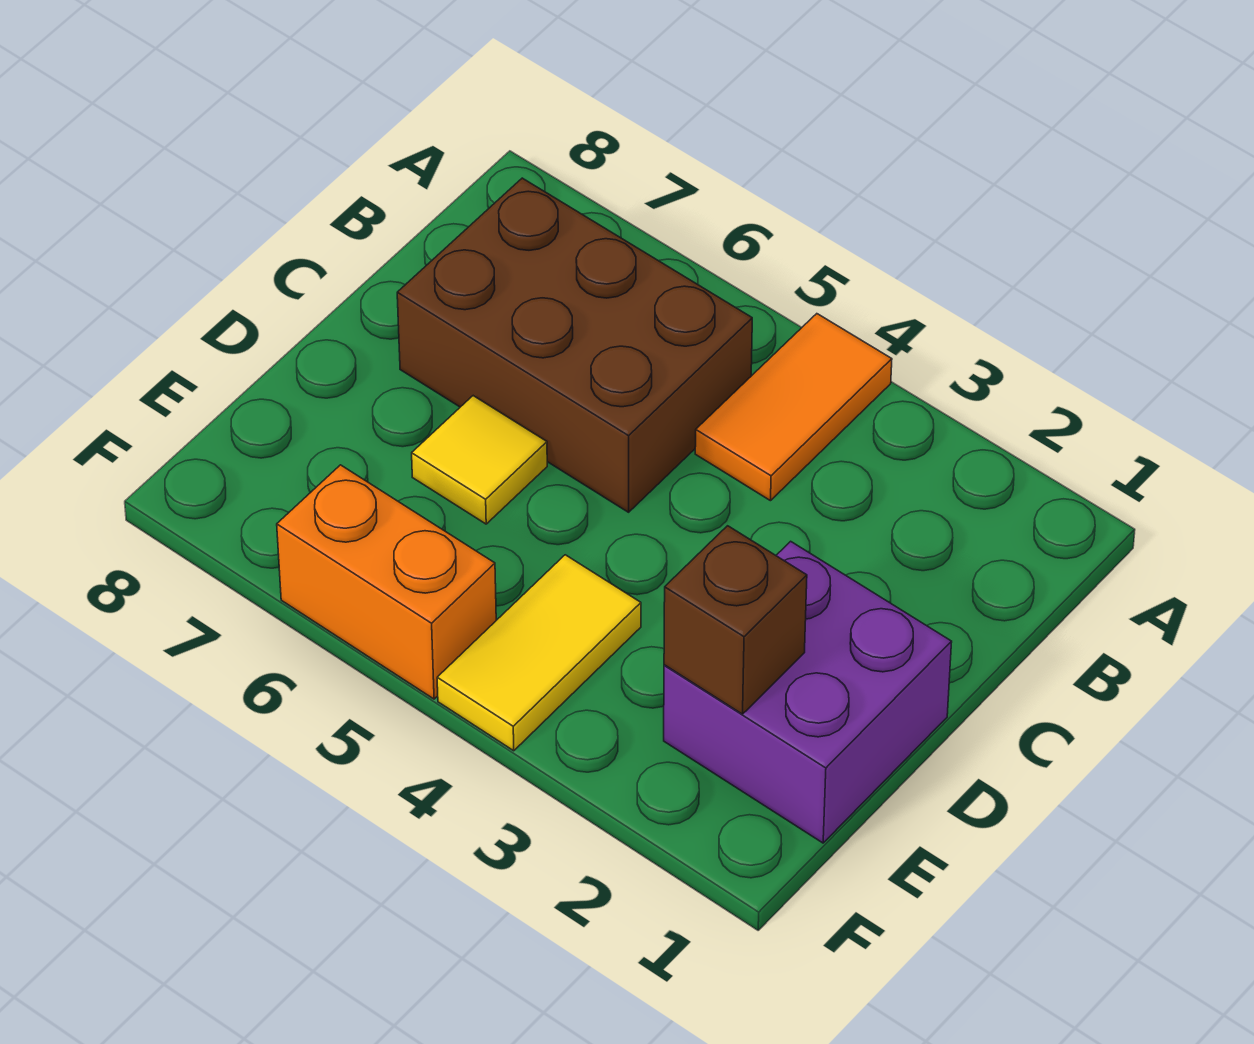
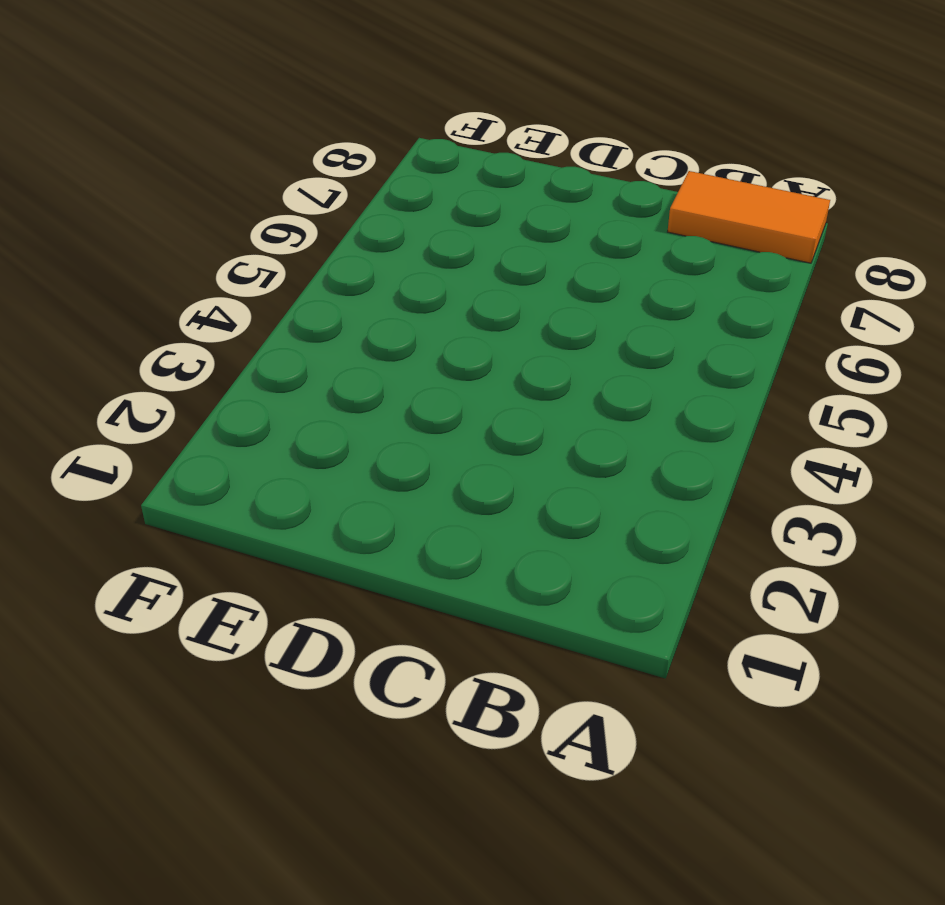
orange 1x2 tile [668,171,830,263] -> orange 1x2 tile moved to [695,314,892,501]
none -> brown 2x3 brick [397,178,752,512]
none -> purple 2x2 brick [664,541,952,843]

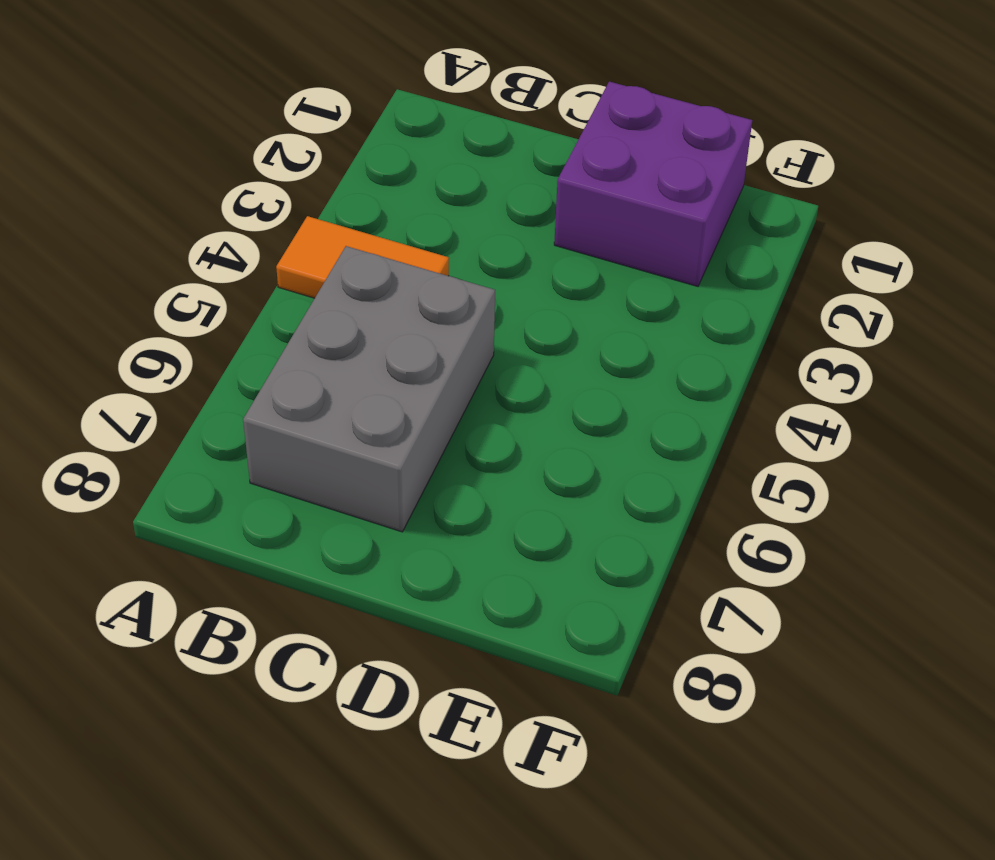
grey 2x3 brick [243,246,495,532] -> brown 2x3 brick [397,178,752,512]
none -> yellow 1x1 tile [412,396,547,524]
none -> yellow 1x2 tile [437,555,641,751]

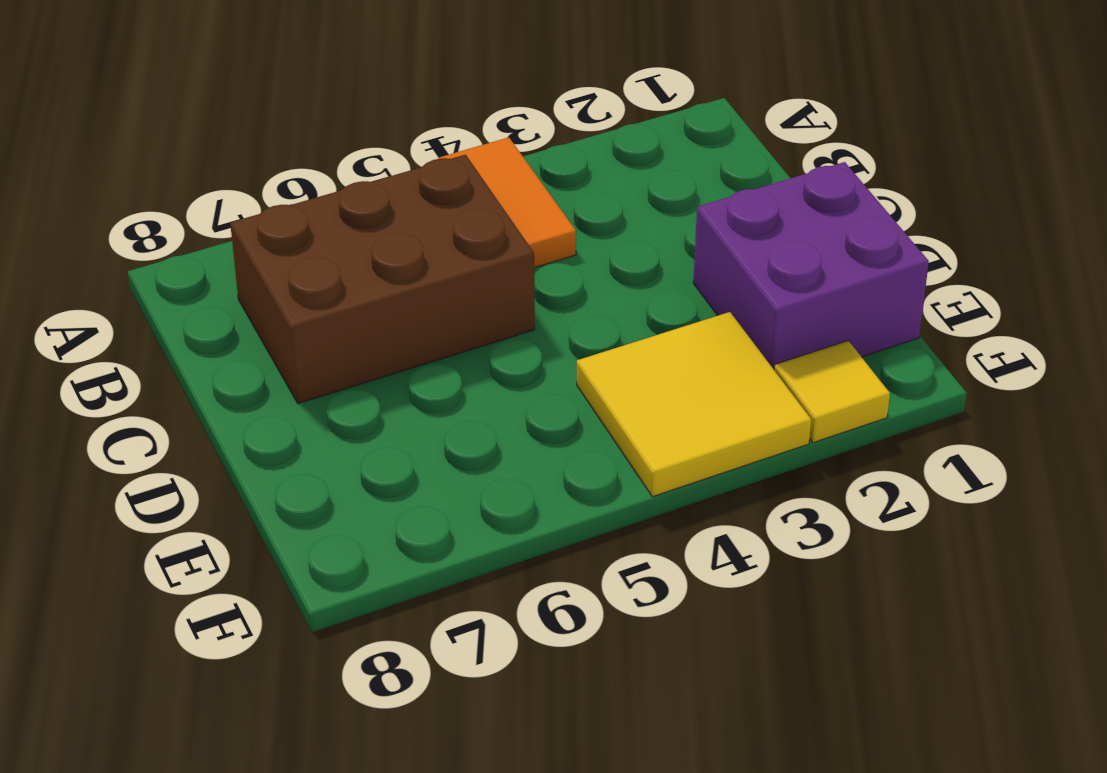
yellow 2x2 tile [577,312,811,497] -> yellow 1x2 tile [437,555,641,751]
yellow 1x1 tile [774,341,890,443] -> yellow 1x1 tile moved to [412,396,547,524]
none -> orange 1x2 brick [277,465,496,699]
none -> brown 1x1 brick [664,526,807,714]

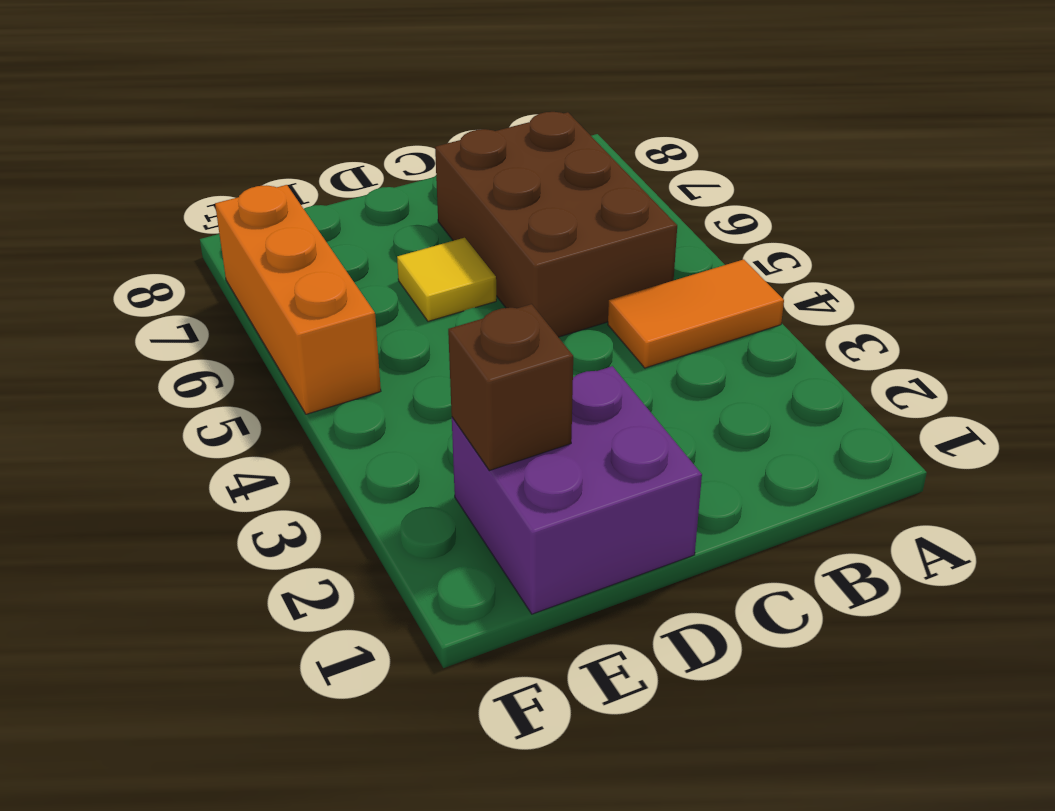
orange 1x3 brick [215,185,381,414] -> orange 1x2 brick [277,465,496,699]
none -> yellow 1x2 tile [437,555,641,751]

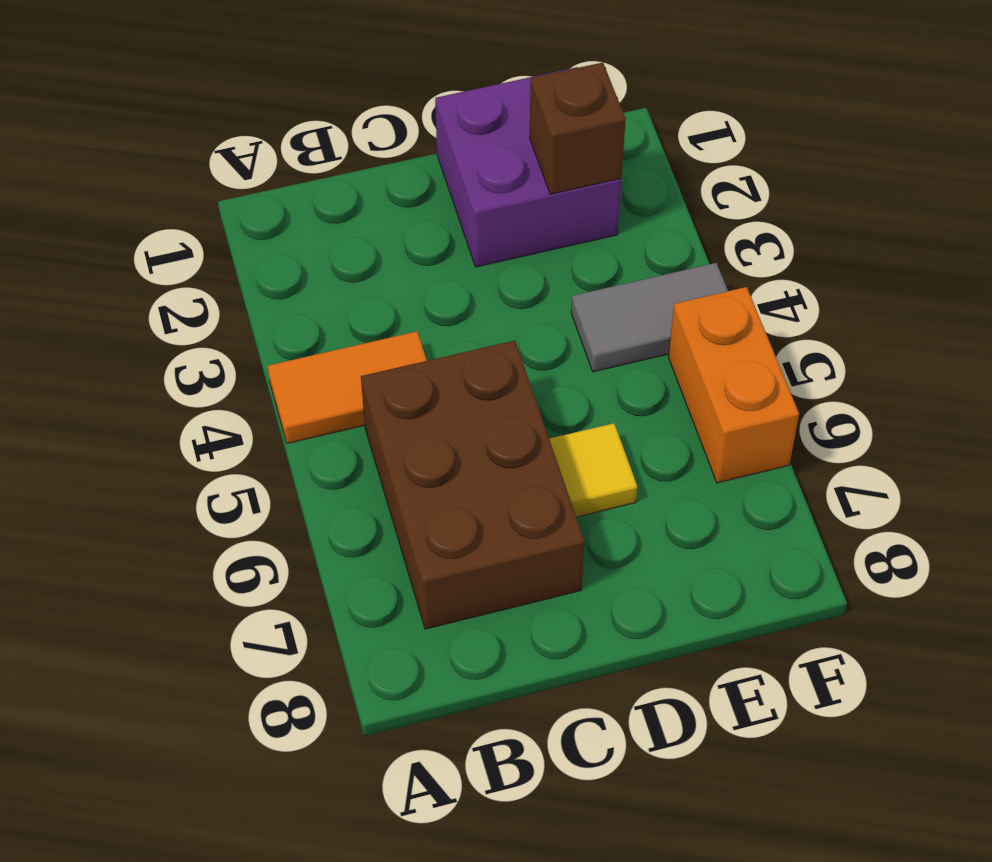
grey 1x2 tile [571,263,728,372] -> yellow 1x2 tile [437,555,641,751]

